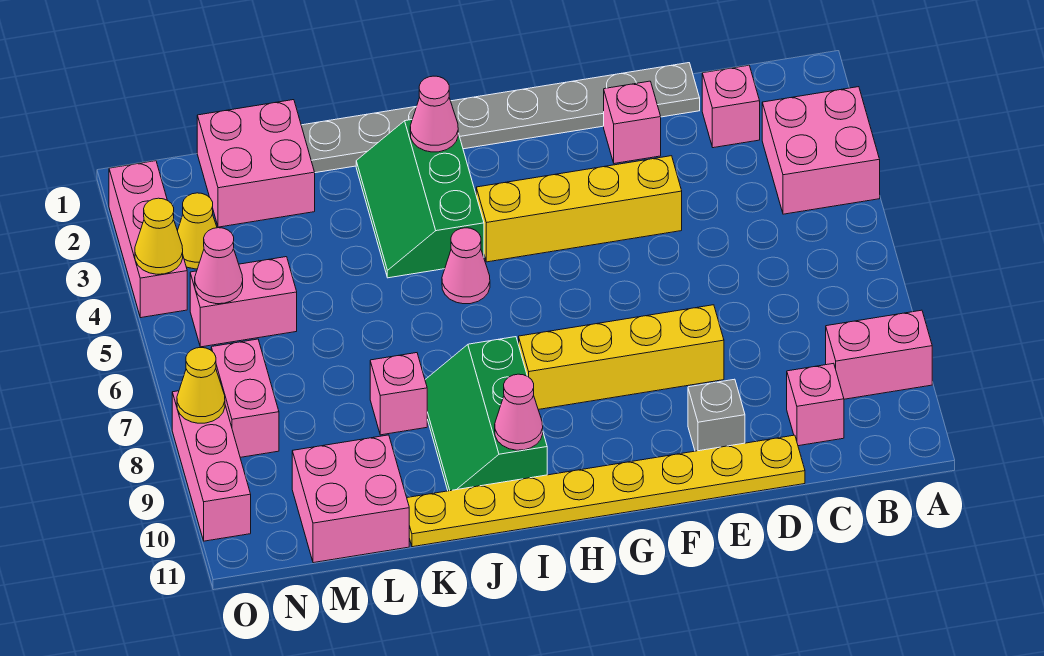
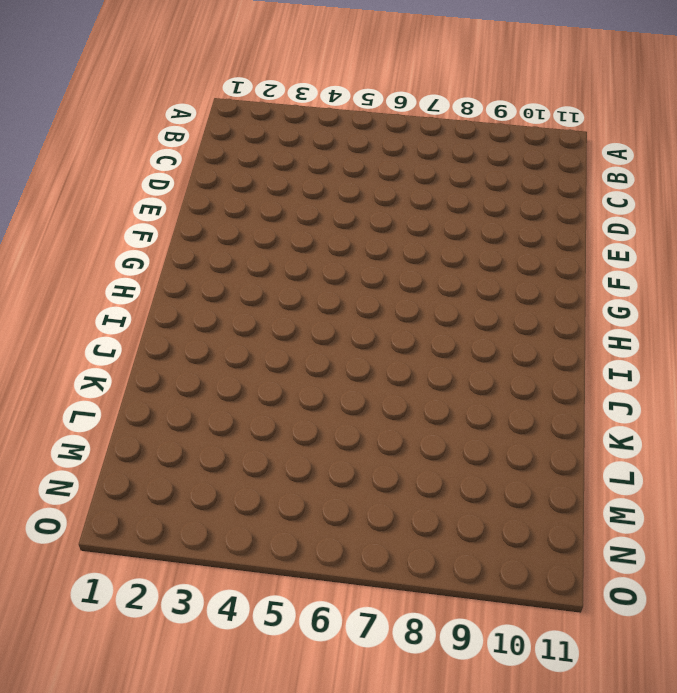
none -> pink 2x2 brick [762,87,880,214]
none -> pink 1x2 brick [826,310,932,399]
none -> pink 1x1 brick [702,65,760,148]

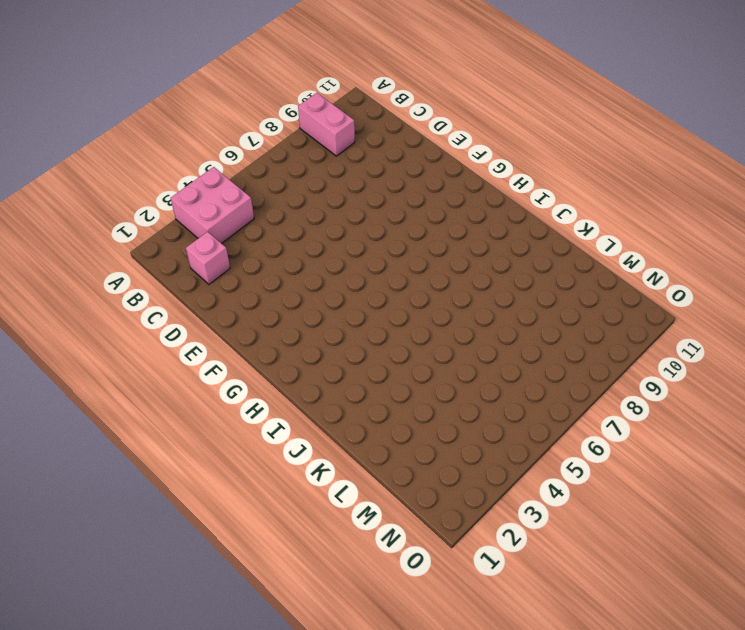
none -> pink 1x1 brick [787,363,844,446]
none -> grey 1x8 plate [301,63,700,173]
none -> yellow 1x8 plate [407,435,805,547]

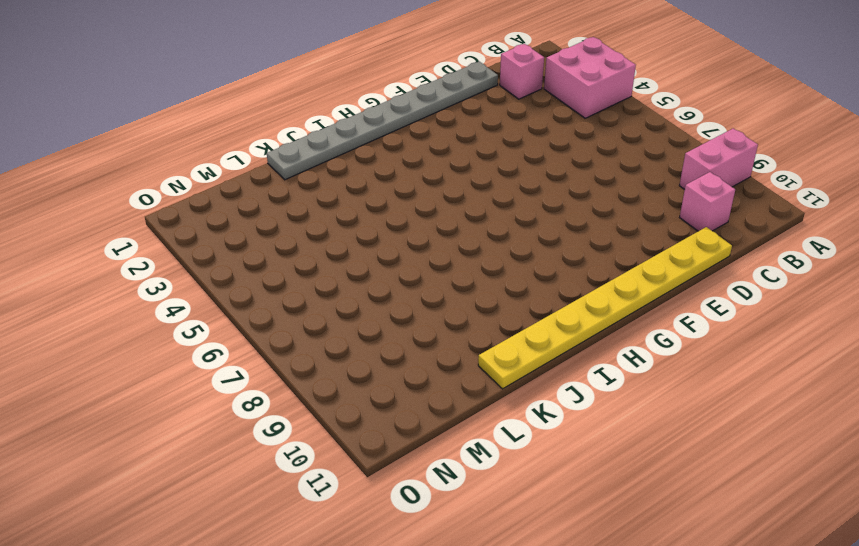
none -> pink 1x1 brick [604,81,661,164]
none -> yellow 1x4 brick [476,156,682,262]
none -> yellow 1x4 brick [519,305,724,410]

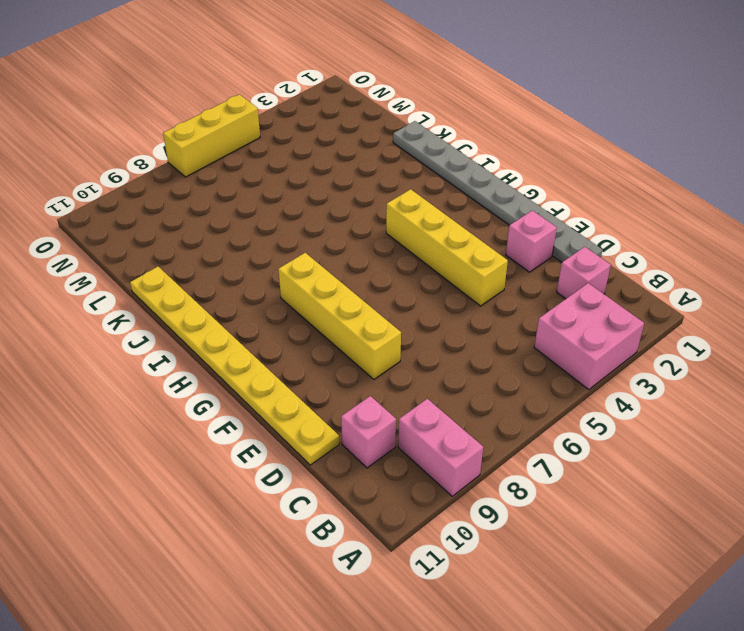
yellow 1x3 brick [163,94,260,177] -> none
none -> grey 1x1 brick [688,379,745,451]
none -> green 2x3 slope [356,120,484,278]
none -> pink 1x1 cone [442,228,490,304]

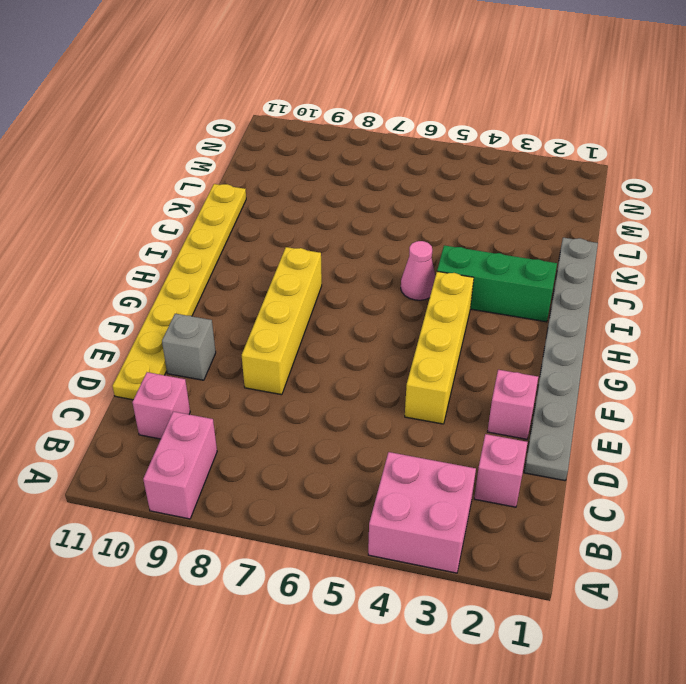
none -> green 2x3 slope [425,337,547,491]
none -> pink 1x1 brick [370,353,427,435]
none -> pink 2x2 brick [197,100,315,227]

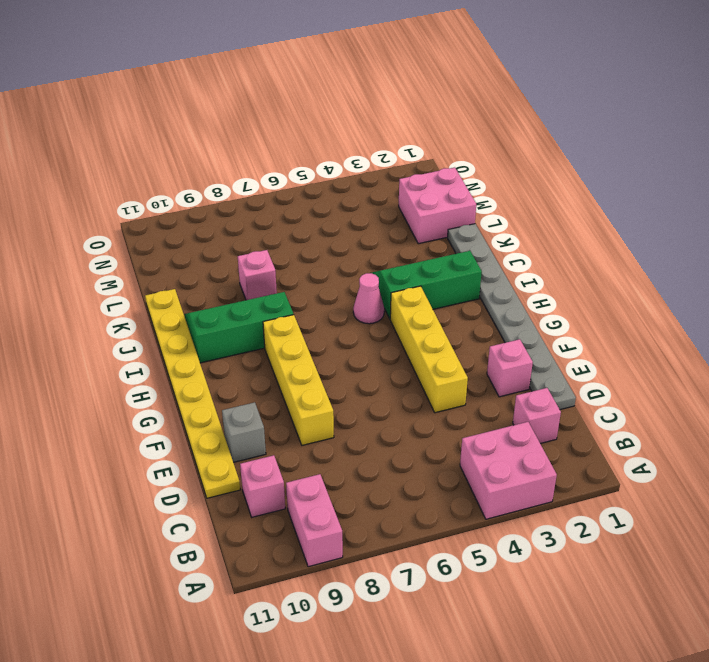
none -> pink 2x2 brick [292,435,409,563]
none -> pink 1x2 brick [190,257,297,347]
none -> yellow 1x1 cone [177,193,217,269]

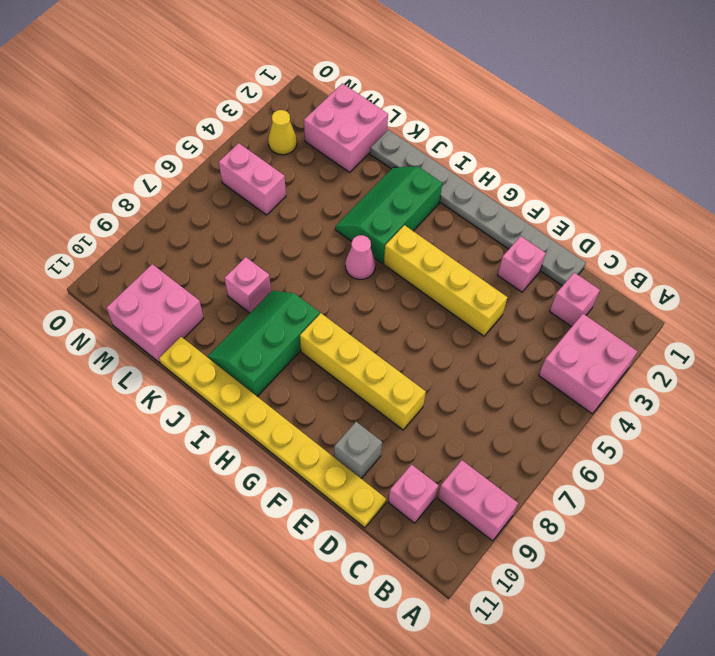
none -> pink 1x2 brick [211,339,279,457]
none -> pink 1x3 brick [109,161,187,318]
none -> pink 1x3 brick [172,391,251,541]

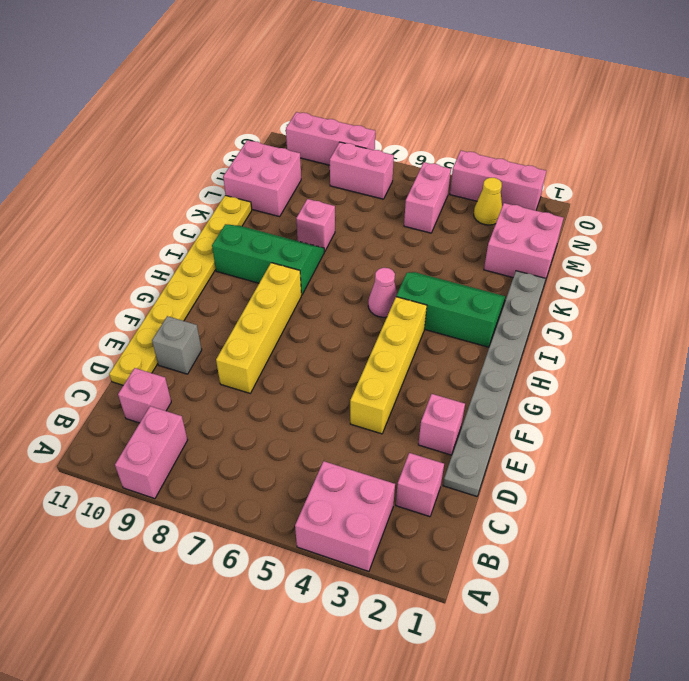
none -> pink 1x1 cone [410,76,458,152]
none -> pink 1x1 cone [495,374,543,450]
none -> pink 1x1 cone [195,228,243,304]

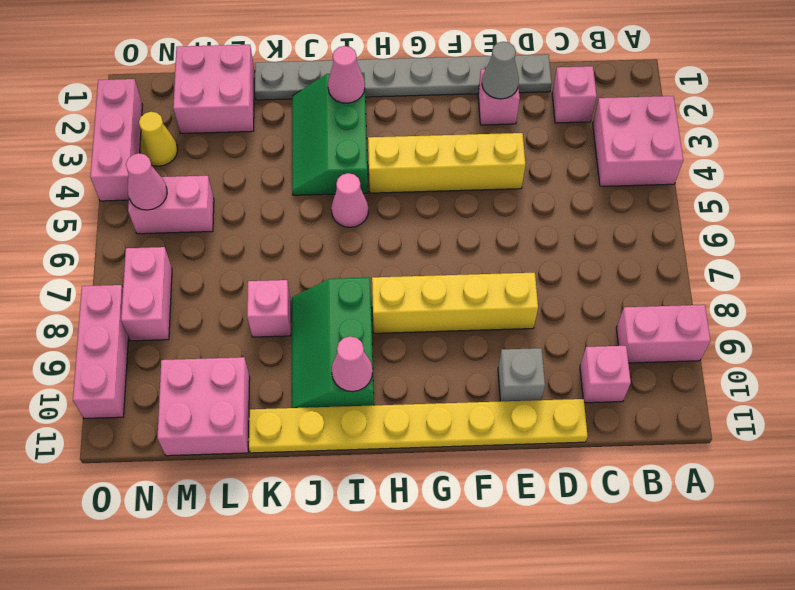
grey 1x1 cone [482,42,519,99] -> none
none -> yellow 1x1 cone [135,198,183,274]
none -> yellow 1x1 cone [177,348,225,423]

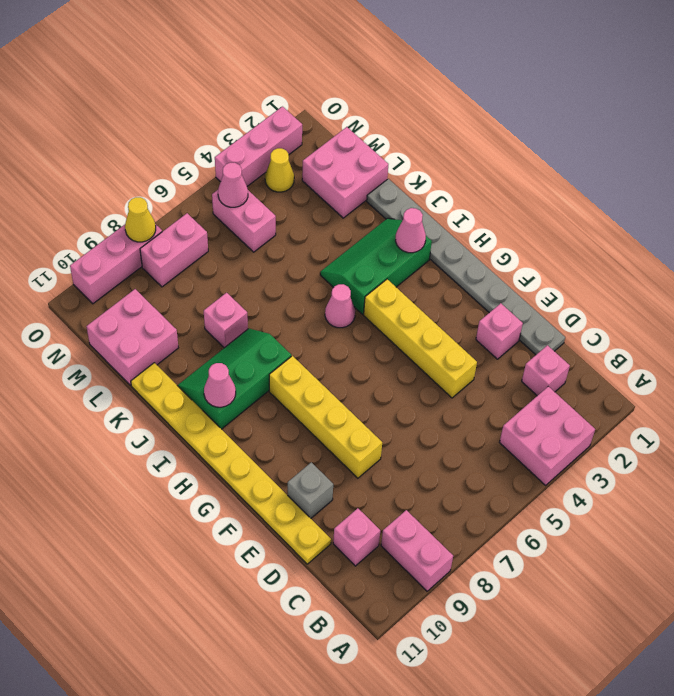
none -> yellow 1x1 cone [135,198,183,274]

